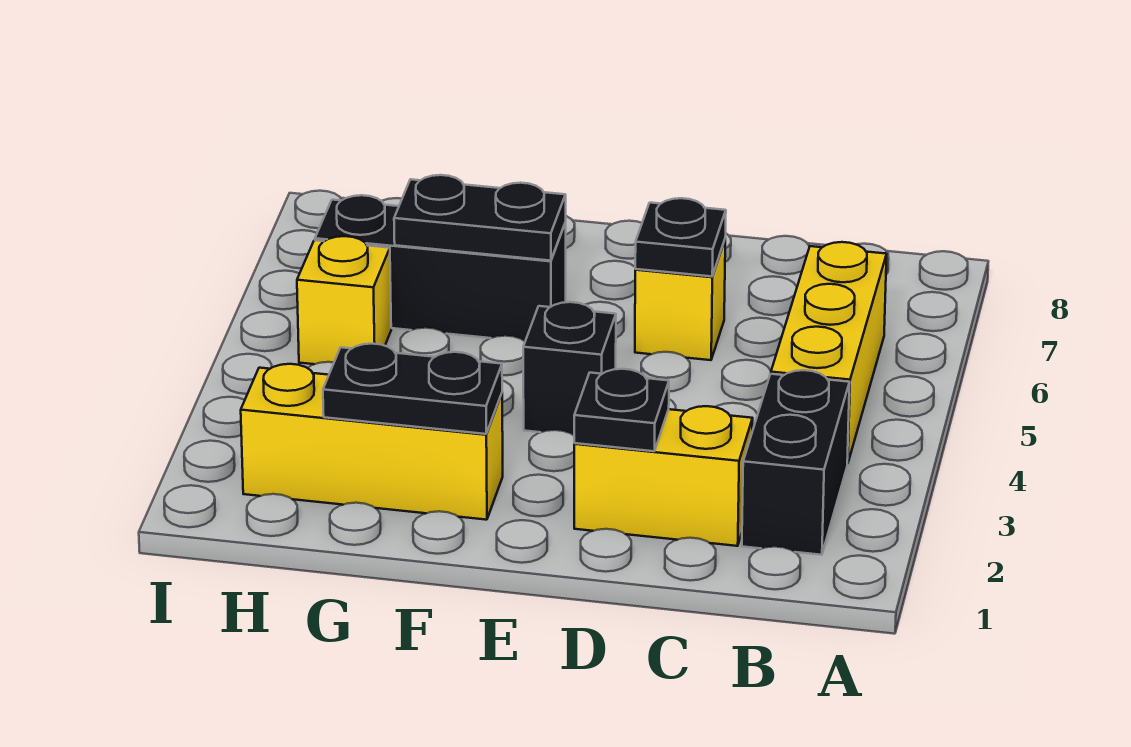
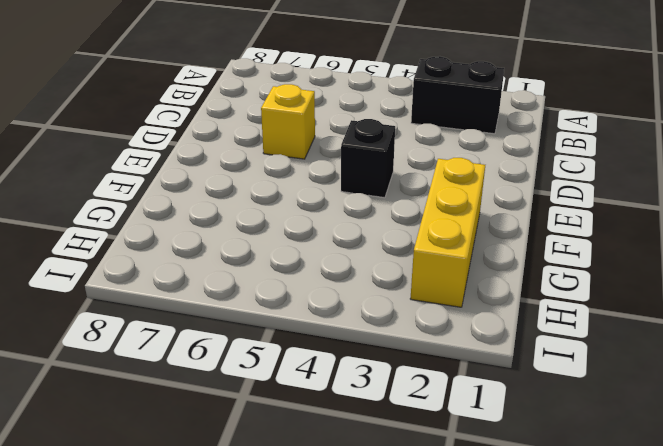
none -> yellow 1x3 brick [771,242,887,464]
none -> yellow 1x2 brick [574,406,753,546]
none -> black 1x3 brick [315,195,566,341]

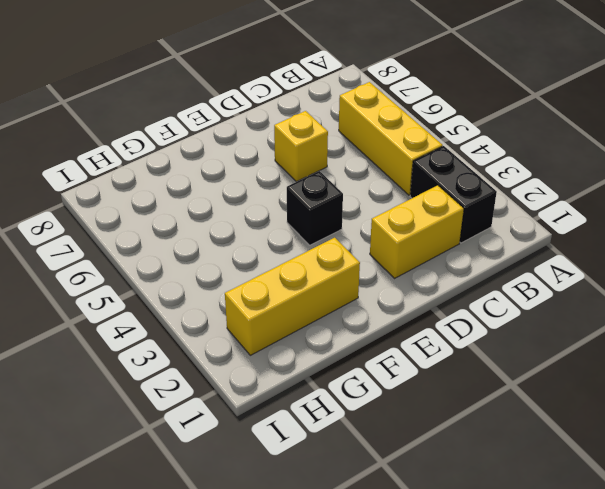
none -> black 1x3 brick [315,195,566,341]
none -> yellow 1x1 brick [297,236,391,364]
none -> black 1x1 plate [574,369,669,451]

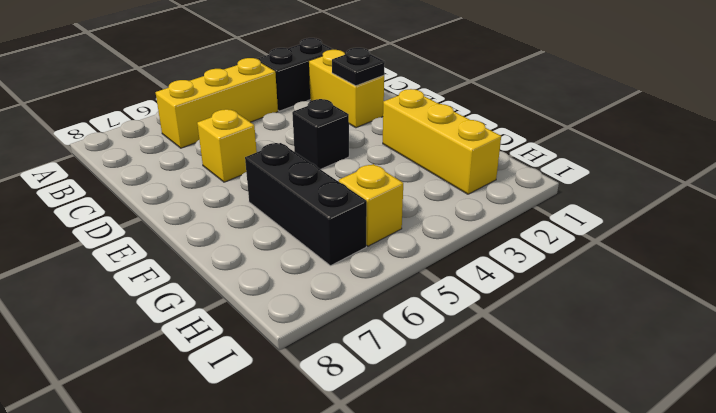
none -> black 1x1 plate [635,198,726,276]
none -> black 1x2 plate [323,344,502,434]
none -> black 1x2 plate [394,175,566,261]

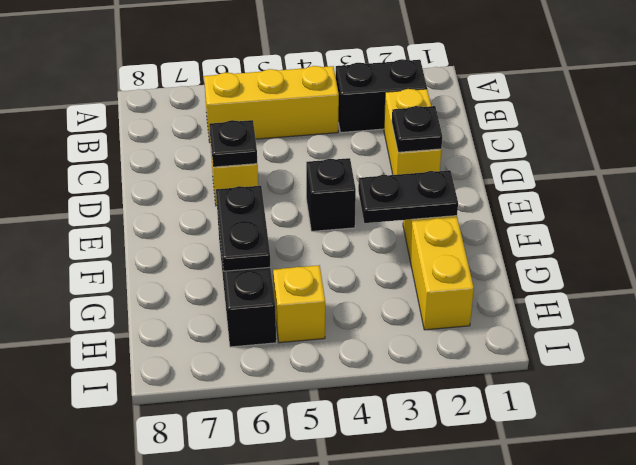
black 1x2 plate [358,170,458,223] -> black 1x2 plate turned to [323,344,502,434]

